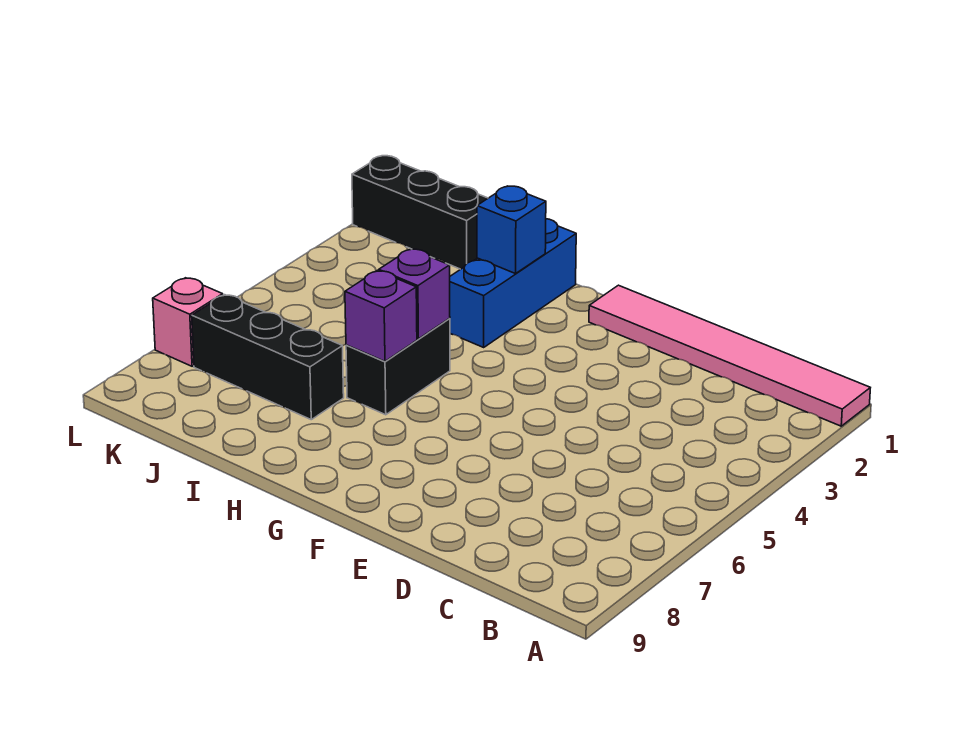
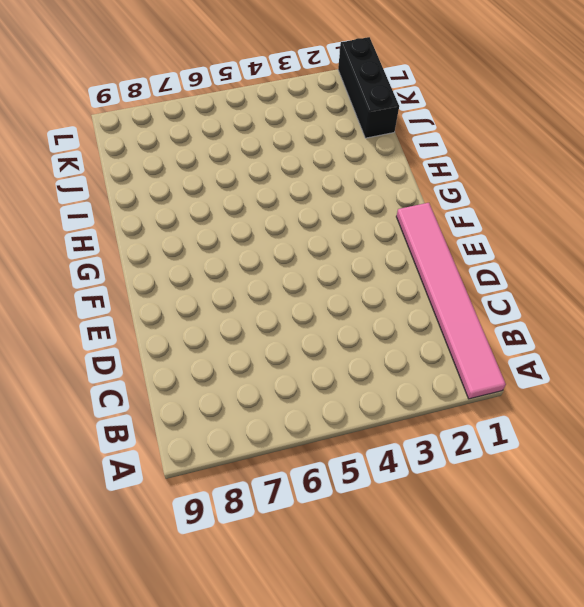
none -> blue 1x3 brick [450,219,576,347]
none -> black 1x2 brick [346,318,450,415]

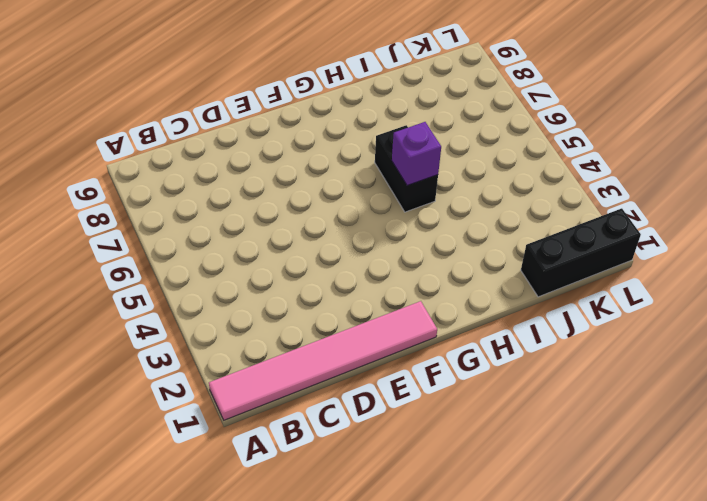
none -> blue 1x3 brick [450,219,576,347]
none -> black 1x3 brick [192,295,344,420]

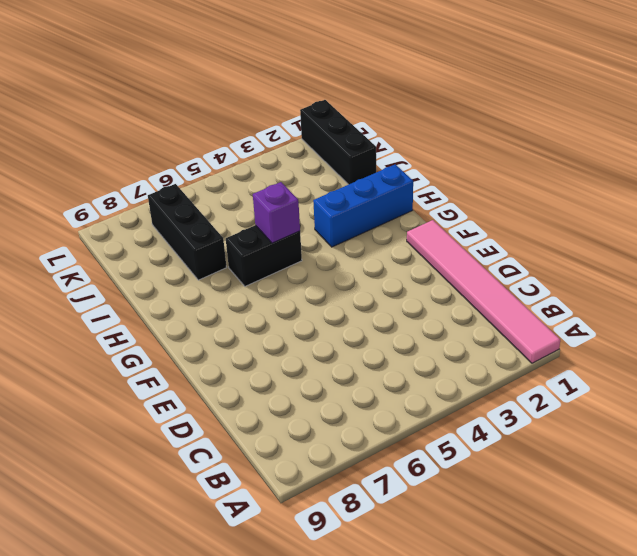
none -> pink 1x1 brick [153,278,223,366]
none -> blue 1x1 brick [477,186,546,274]

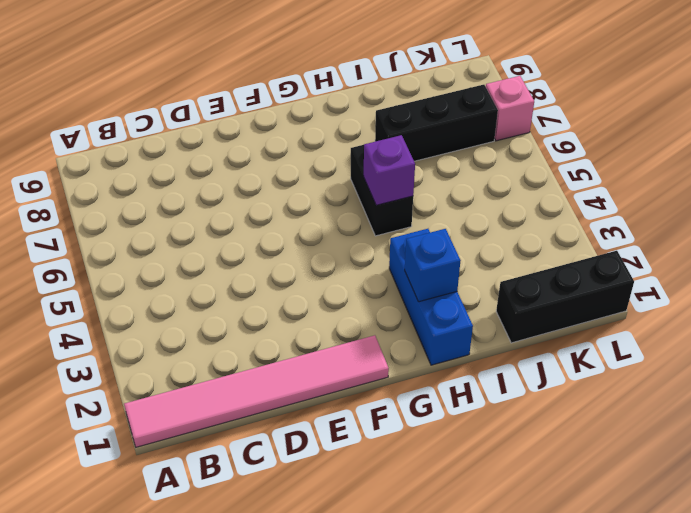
none -> purple 1x1 brick [345,271,417,361]

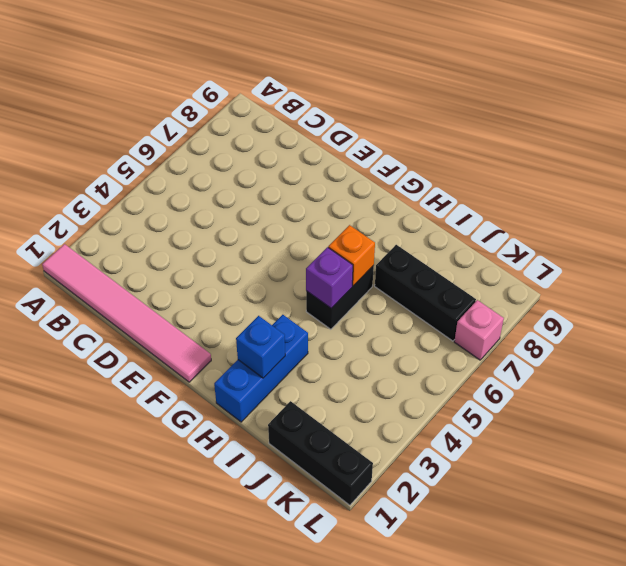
orange 1x1 brick [328,225,375,286] -> purple 1x1 brick [345,271,417,361]

